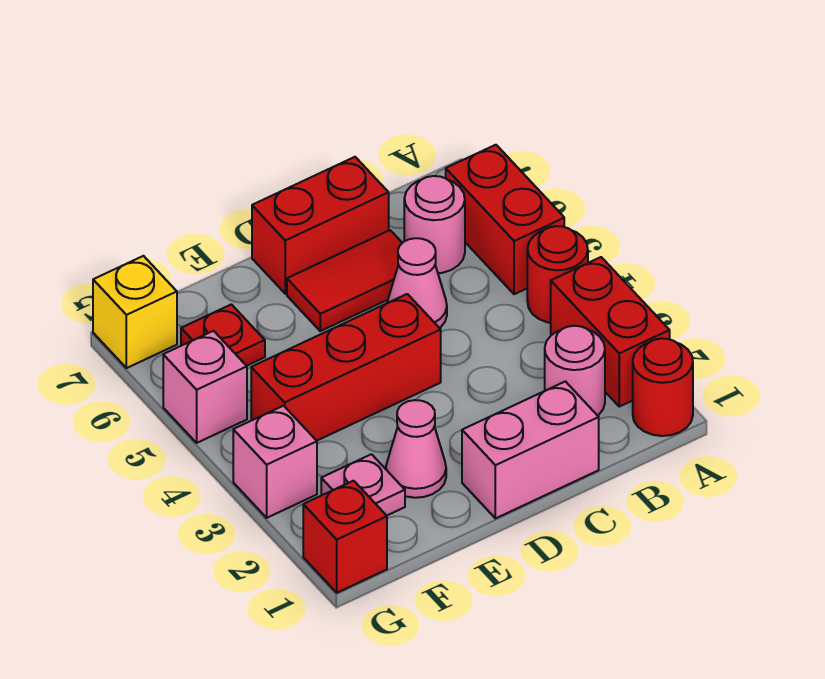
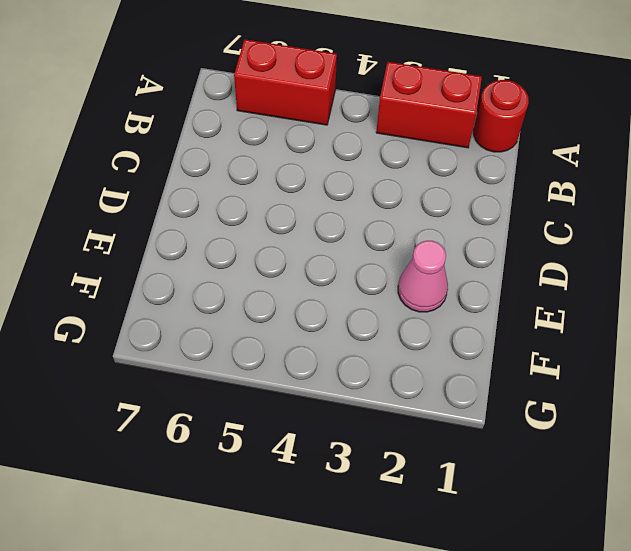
none -> red 1x1 round brick [527,226,588,323]
none -> pink 1x1 round brick [545,326,605,416]
none -> pink 1x1 round brick [404,176,465,273]

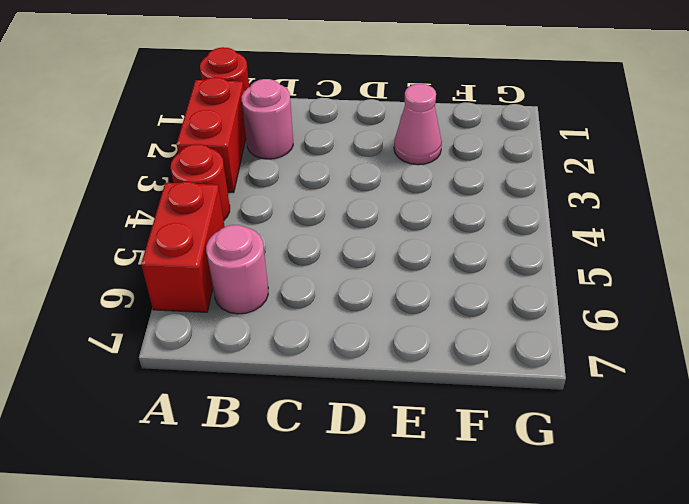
none -> pink 1x2 brick [462,381,599,518]
none -> pink 1x1 cone [387,238,447,328]
none -> red 1x2 tile [287,230,402,331]

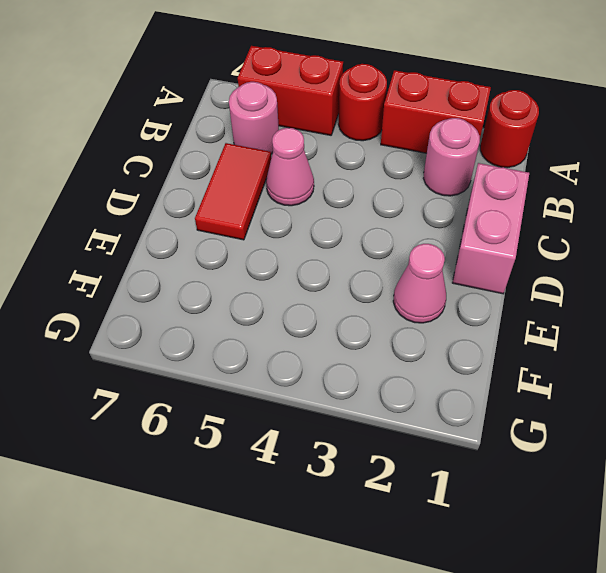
none -> red 1x2 brick [252,157,389,294]
none -> red 1x3 brick [251,294,441,441]
none -> pink 1x1 plate [321,454,405,516]

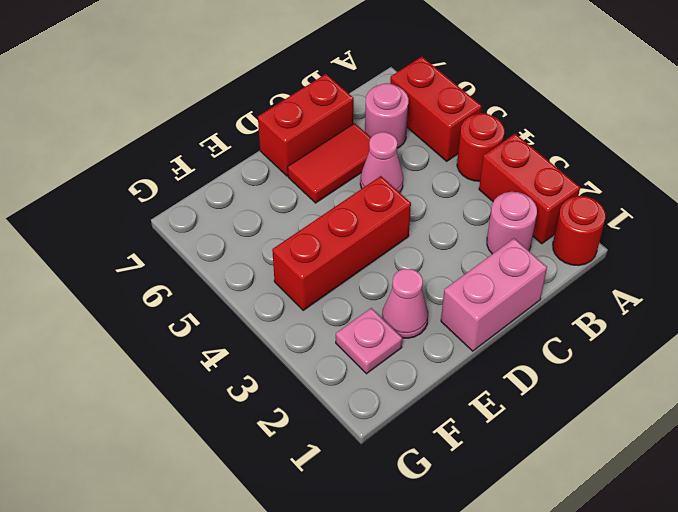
none -> red 1x1 plate [181,304,265,366]
none -> red 1x1 brick [303,481,387,593]
none -> pink 1x1 brick [233,406,317,518]

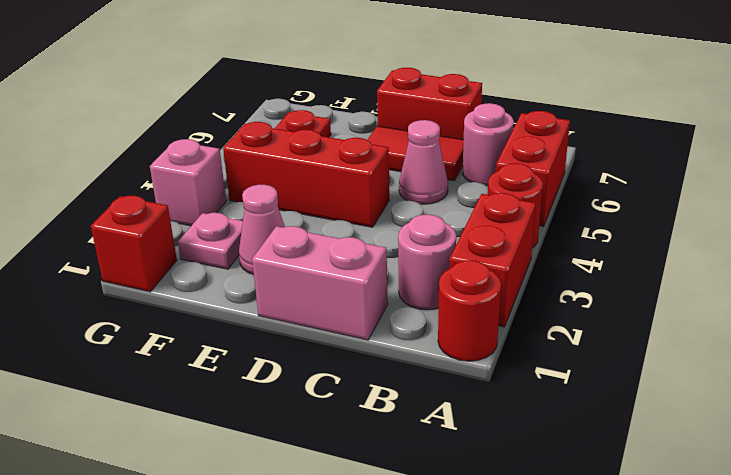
none -> pink 1x1 brick [163,331,247,443]
none -> yellow 1x1 brick [93,256,177,368]

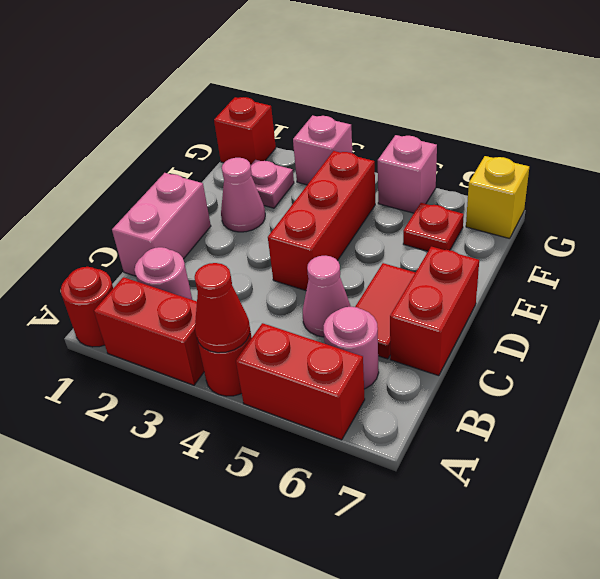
red 1x1 cone [195,263,250,353] -> none

